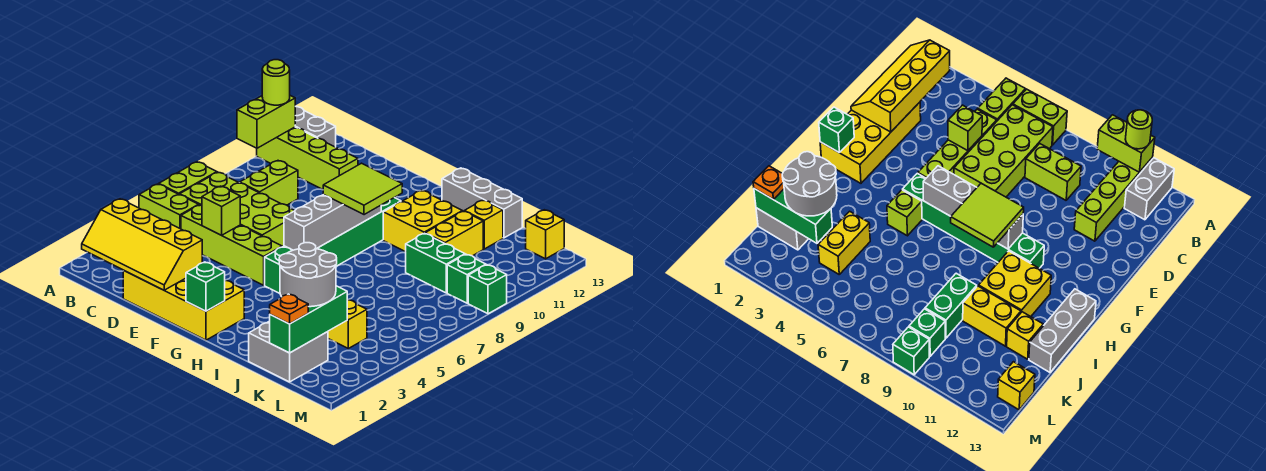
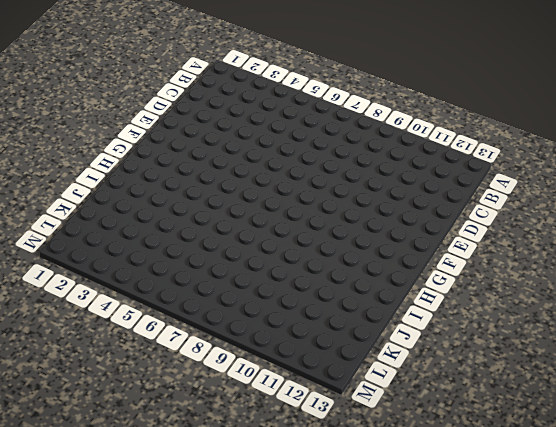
none -> lime 1x2 brick [139,184,198,229]
none -> lime 1x2 brick [159,162,217,195]
none -> lime 1x4 brick [257,127,358,190]
none -> grey 1x2 brick [295,107,336,147]

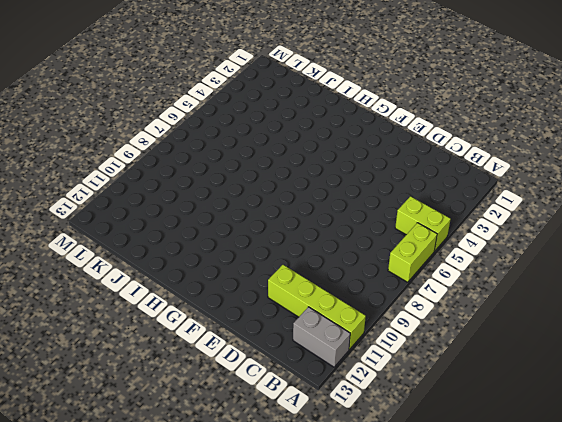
none -> lime 2x4 brick [180,172,295,247]
none -> lime 1x4 brick [181,205,282,285]
none -> lime 1x2 brick [240,161,298,205]
none -> yellow 2x4 brick [123,271,244,340]

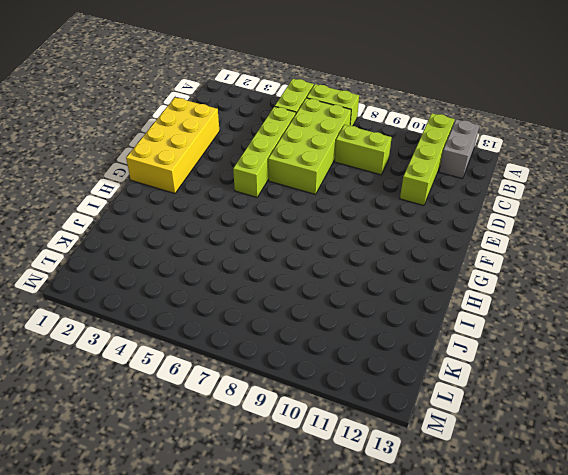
none -> green 1x6 brick [265,198,401,293]
none -> lime 1x1 brick [887,190,922,236]
none -> yellow 2x2 brick [383,190,462,252]
none -> grey 1x3 brick [442,168,522,238]

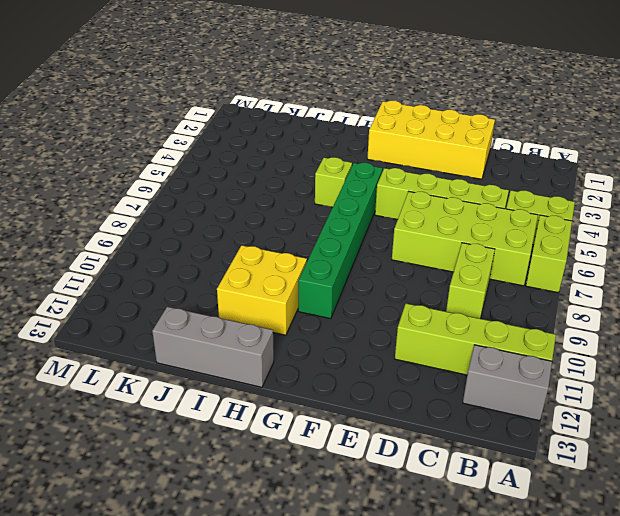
none -> grey 2x2 brick [249,321,328,382]
none -> yellow 1x2 brick [328,300,367,348]
none -> green 1x2 brick [406,233,465,293]
none -> yellow 1x2 brick [425,211,483,256]

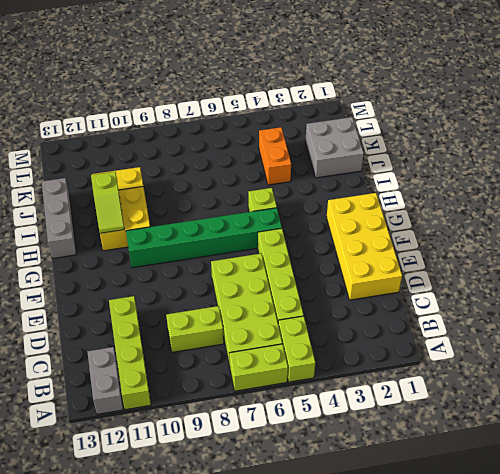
lime 1x2 slope [91,172,124,233] -> none
orange 1x2 brick [259,127,291,185] -> yellow 1x2 brick [328,300,367,348]
none -> green 1x2 brick [406,233,465,293]
none -> yellow 1x1 brick [464,200,503,249]
none -> green 1x1 brick [447,254,486,303]
none -> yellow 1x1 brick [526,210,564,259]

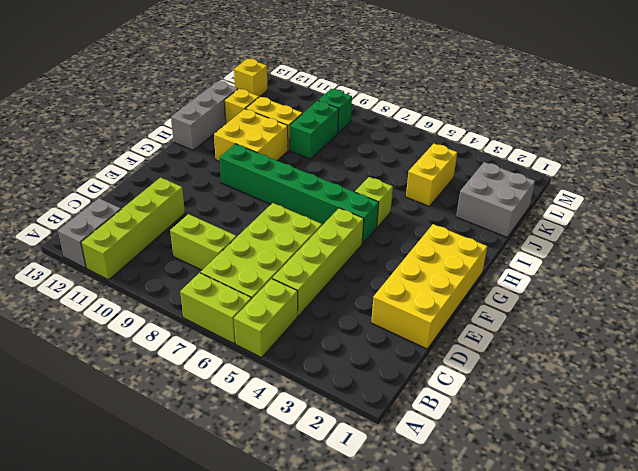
none -> green 1x1 brick [468,265,507,314]
none -> lime 1x2 brick [237,96,296,148]
none -> yellow 2x4 slope [82,199,202,290]
none -> lime 1x1 brick [202,186,240,235]

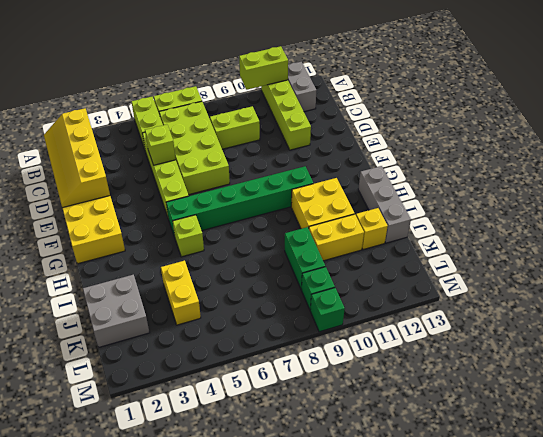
none -> yellow 1x1 brick [526,210,564,259]
none -> green 1x1 brick [186,262,225,311]
none -> grey 1x4 brick [284,195,381,250]
none -> green 1x3 brick [270,286,347,353]

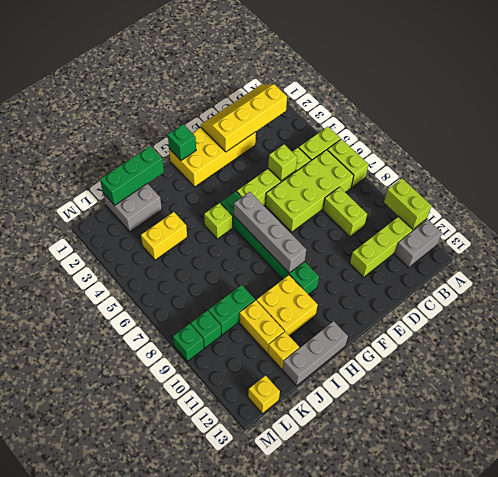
green 1x3 brick [100,146,164,205] -> green 1x3 brick turned to [270,286,347,353]
none -> lime 1x1 round brick [262,60,290,105]
none -> lime 2x2 tile [323,163,402,215]
none -> grey 2x2 round brick [279,243,337,307]
none -> orange 1x1 plate [270,294,308,324]

